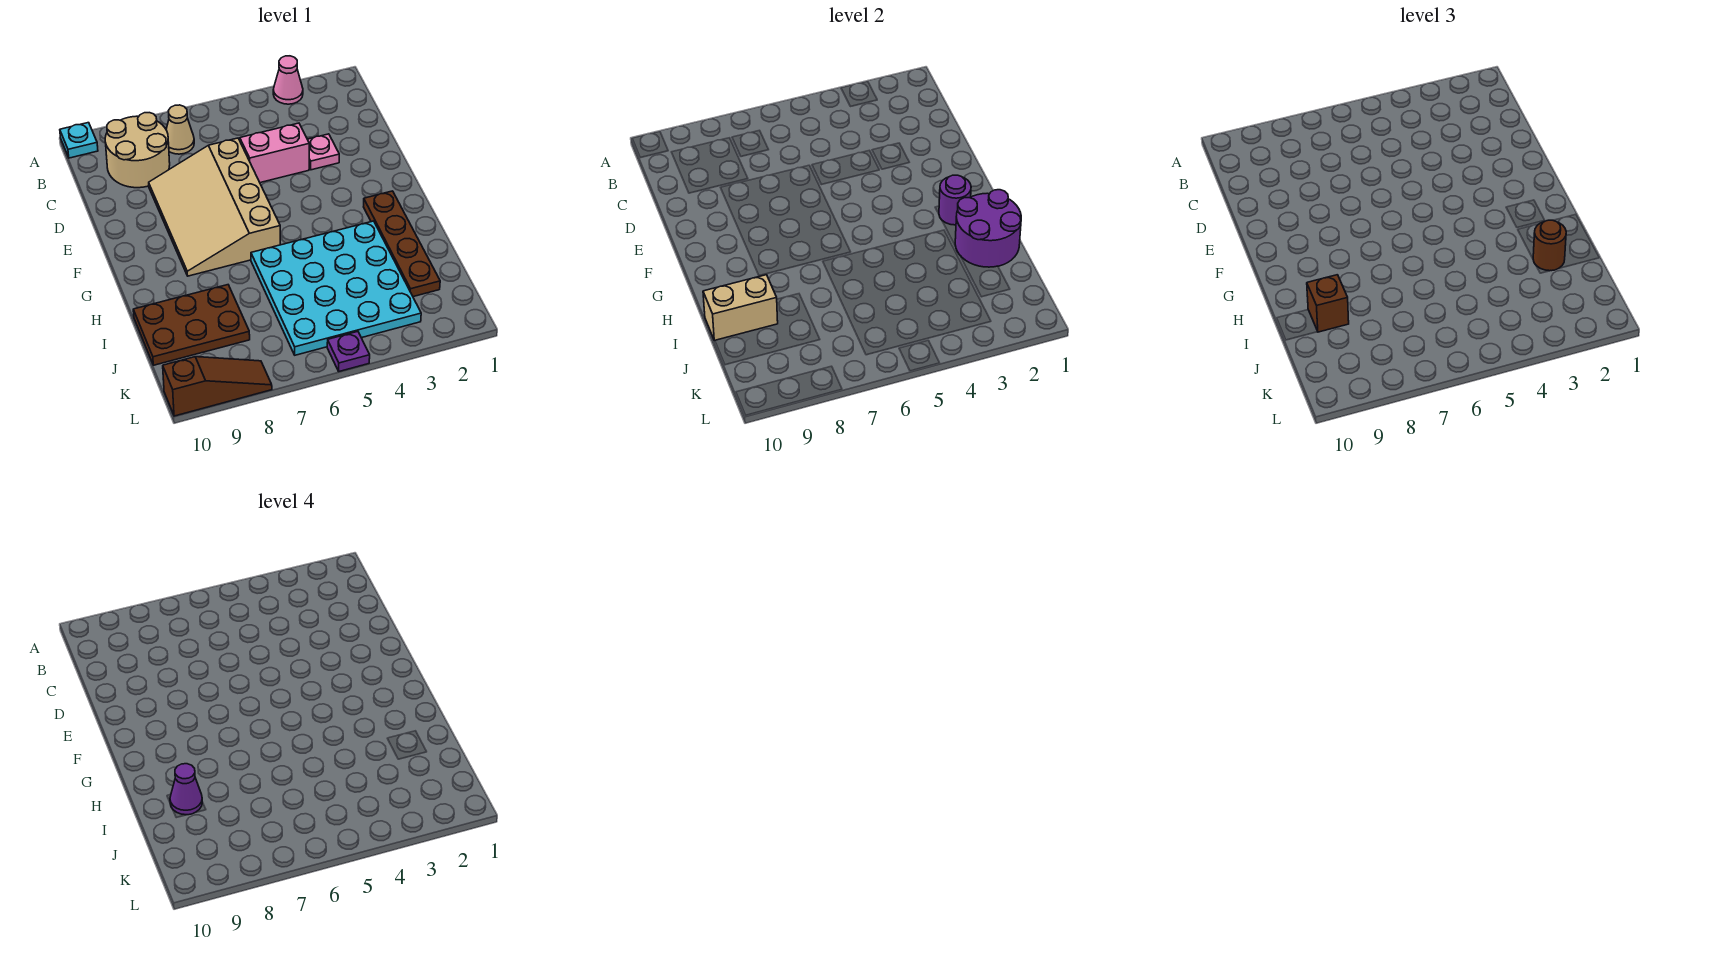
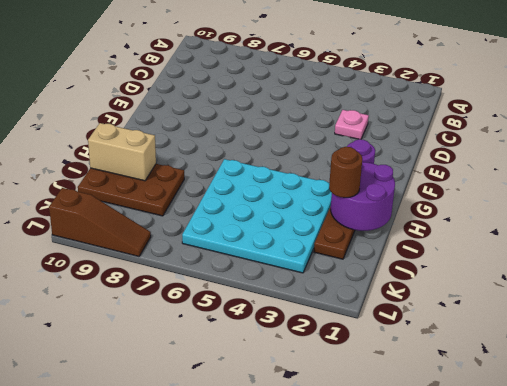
none -> pink 1x1 cone [273,56,303,104]
none -> cyan 1x1 plate [60,123,98,158]
none -> tan 1x1 cone [166,105,194,154]

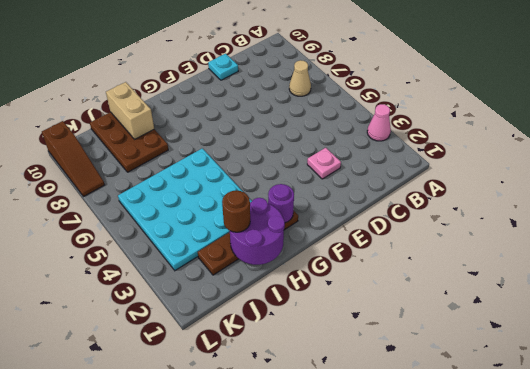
cyan 1x1 plate [208,54,238,80] -> cyan 1x1 plate moved to [60,123,98,158]
none -> tan 2x2 round brick [105,113,170,188]
none -> pink 1x2 brick [240,123,309,183]
none -> tan 3x4 slope [149,138,280,276]

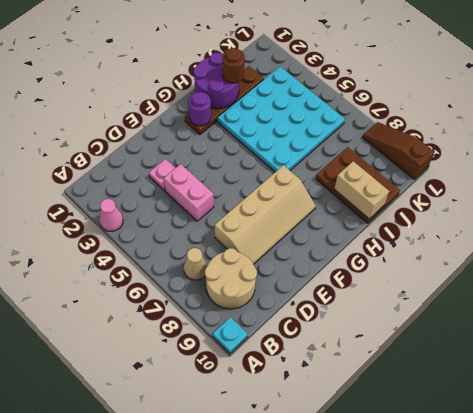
tan 2x4 slope [215,165,316,264] -> tan 3x4 slope [149,138,280,276]
none -> purple 1x1 plate [327,331,370,371]
none -> brown 1x1 brick [1307,275,1349,332]
none -> purple 1x1 cone [170,764,202,815]

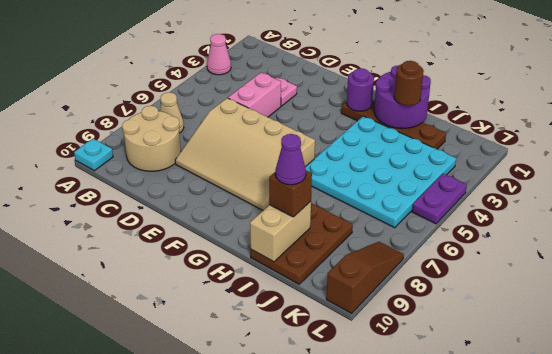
purple 1x2 plate [412,174,467,224] -> purple 1x1 plate [327,331,370,371]

